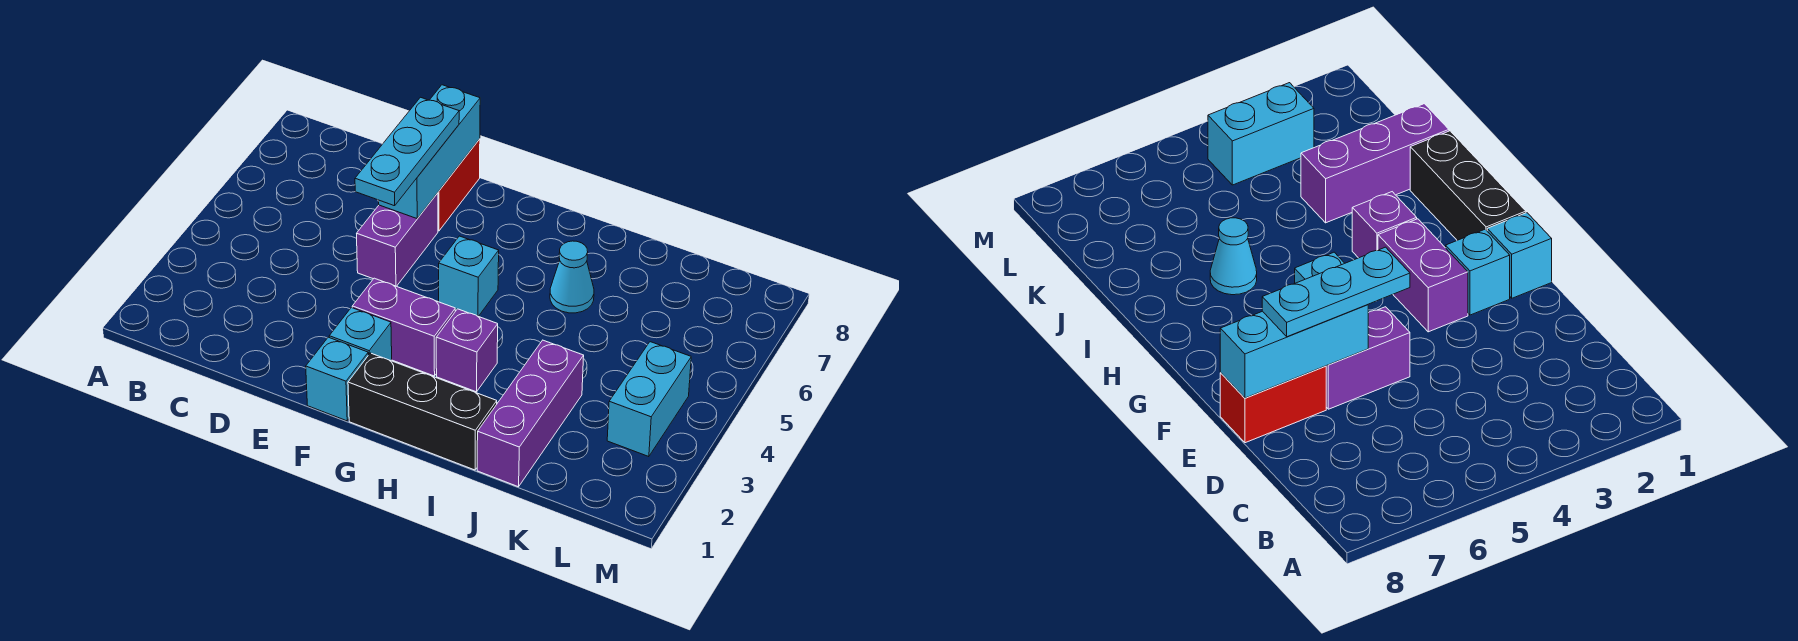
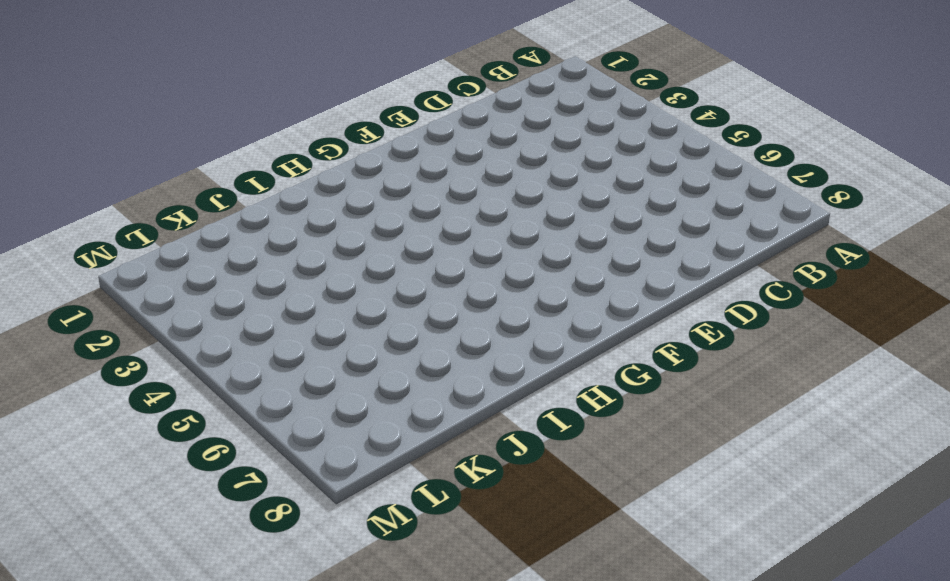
none -> purple 1x2 brick [357,193,438,286]
none -> red 1x2 brick [438,139,480,231]
none -> cyan 1x1 brick [306,337,368,421]

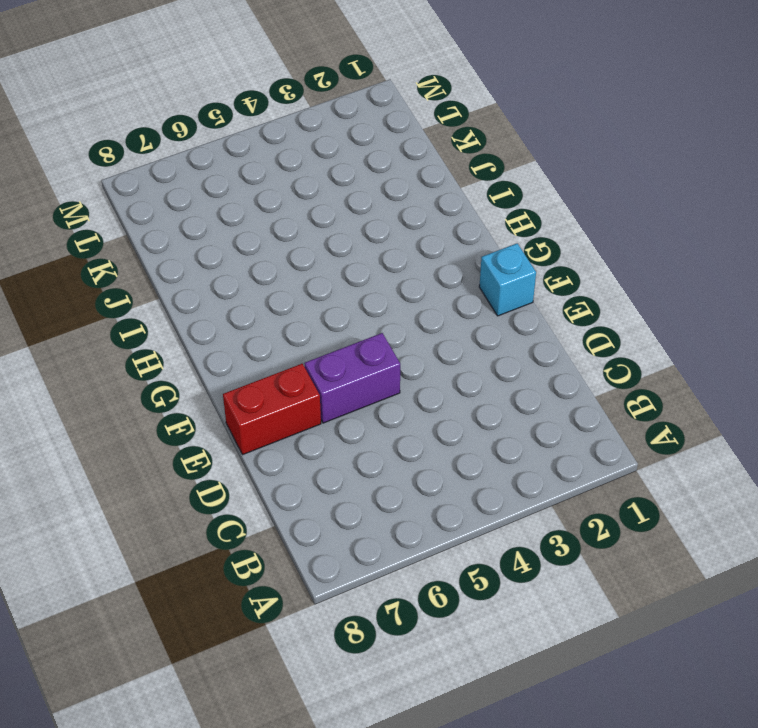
none -> cyan 1x1 brick [329,308,392,361]
none -> purple 1x2 brick [352,278,455,376]
none -> black 1x3 brick [348,353,497,470]

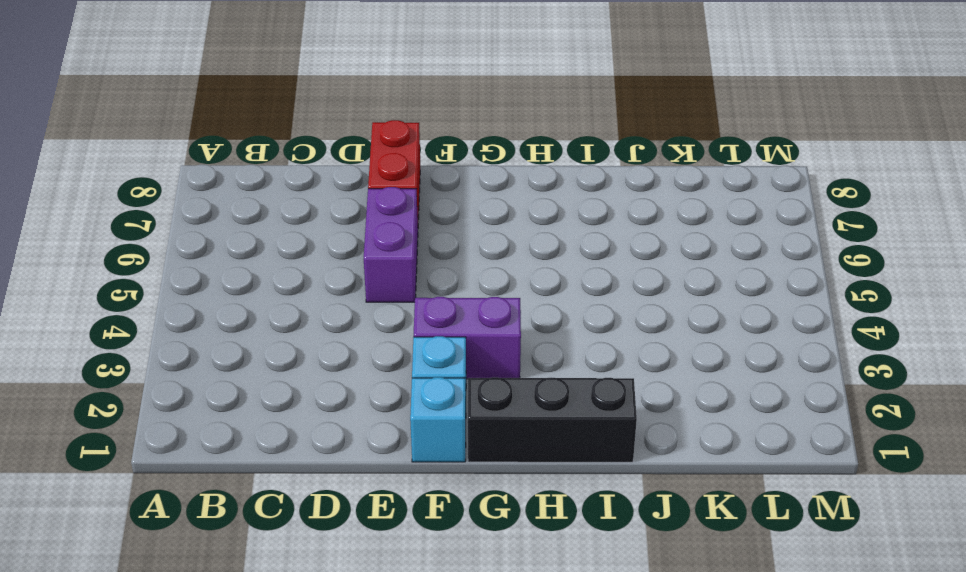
none -> cyan 1x1 brick [439,236,499,316]
none -> purple 1x1 brick [436,309,498,392]
none -> cyan 1x1 cone [550,241,594,313]

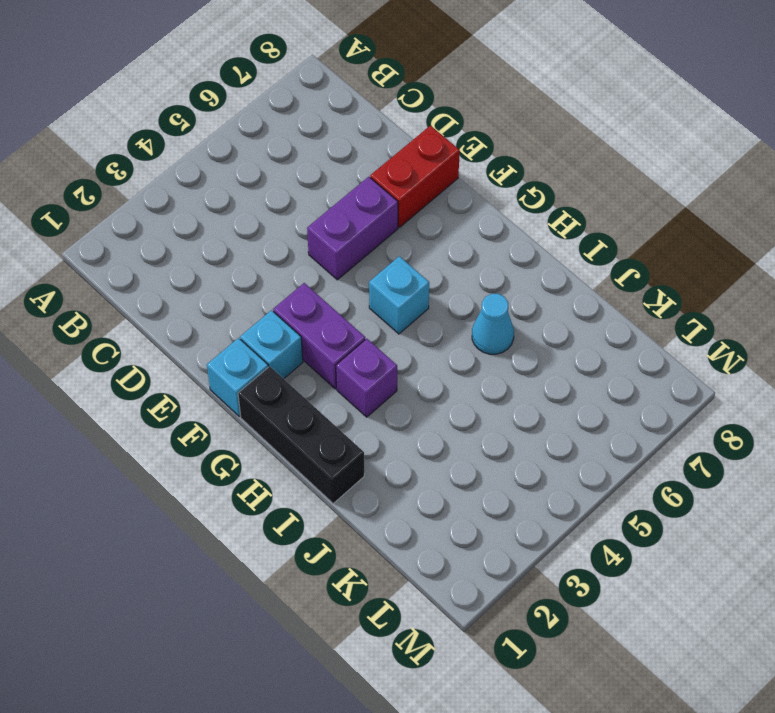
none -> purple 1x3 brick [477,340,584,487]
none -> cyan 1x2 brick [607,342,691,457]
none -> cyan 1x3 brick [379,85,480,218]

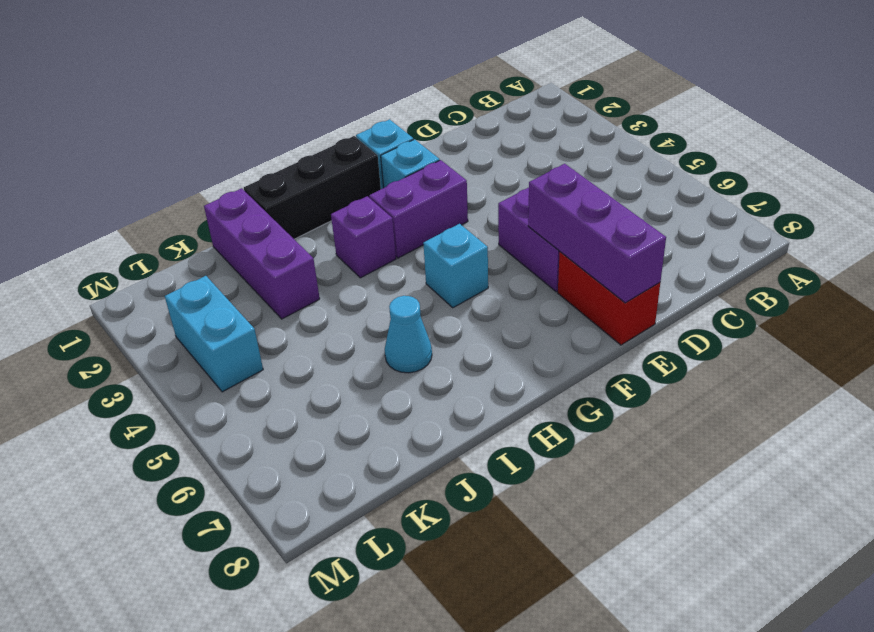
purple 1x3 brick [528,164,666,303] -> cyan 1x3 brick [379,85,480,218]
none -> cyan 1x3 plate [355,97,459,206]

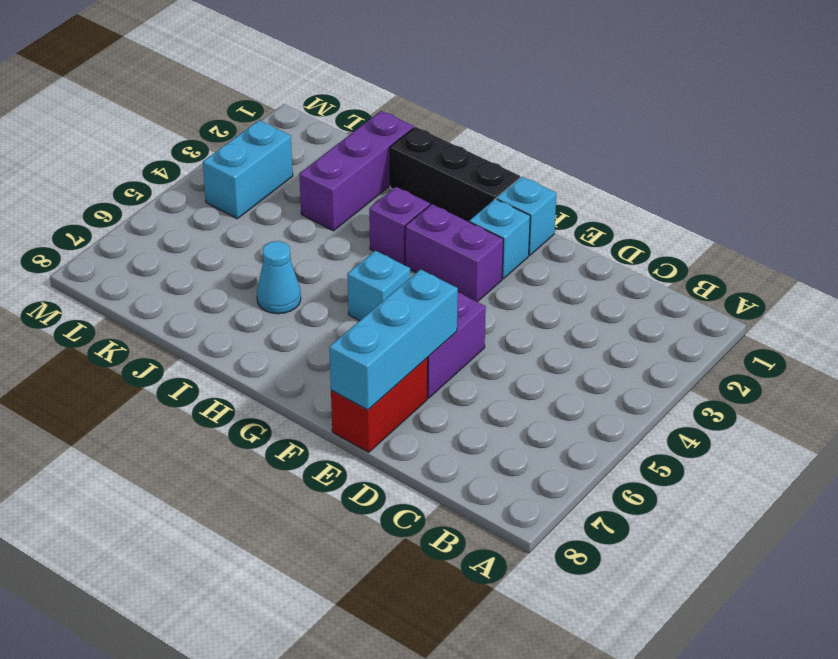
none -> cyan 1x3 plate [355,97,459,206]

